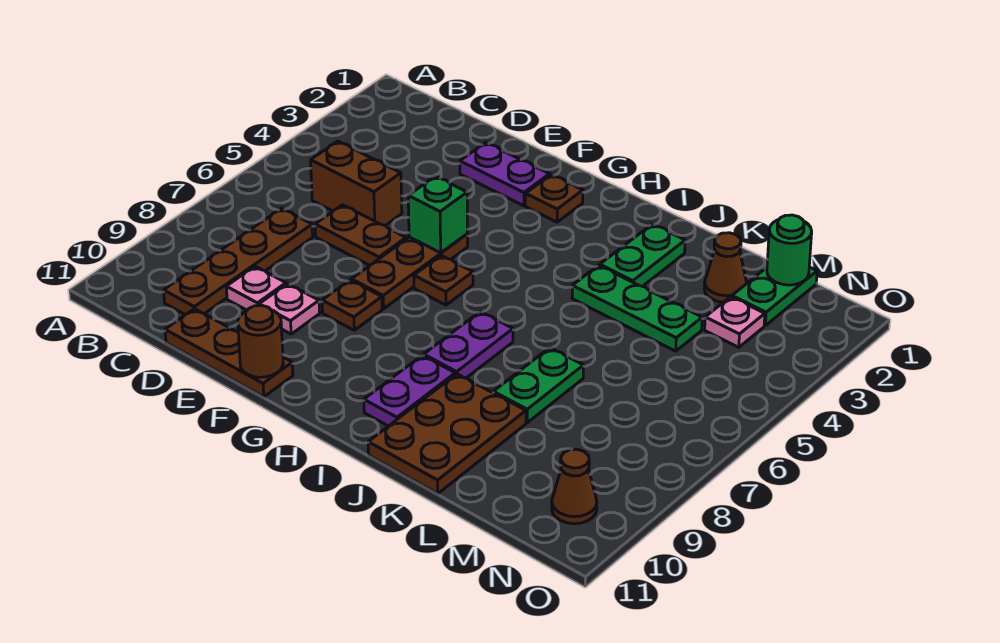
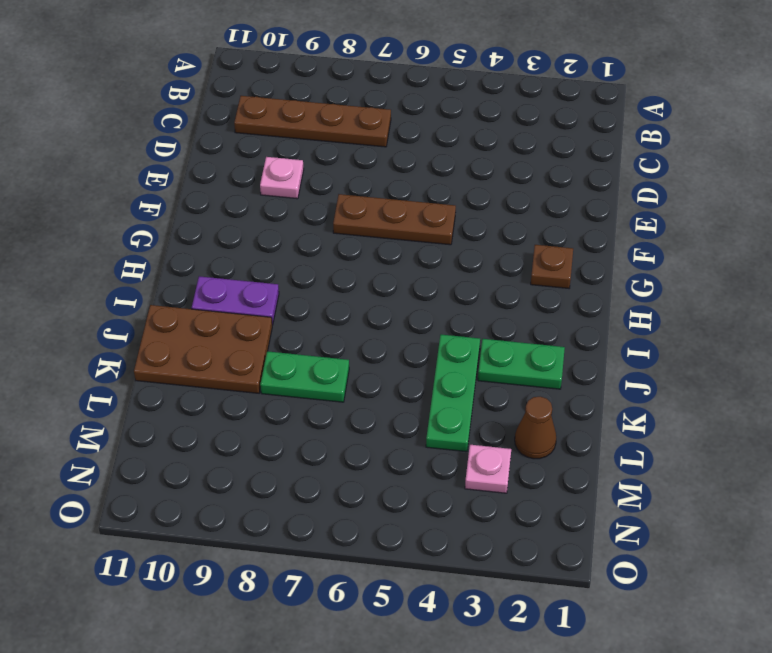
none -> brown 1x2 brick [311,141,402,225]
none -> brown 1x2 plate [315,205,406,265]
none -> pink 1x1 plate [226,266,286,310]

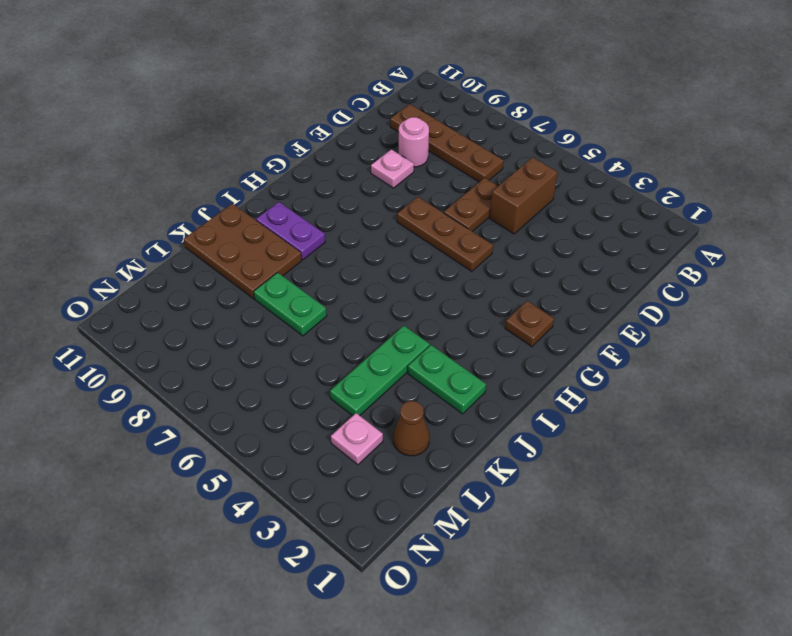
pink 1x1 round brick [399,117,429,167] -> pink 1x1 plate [226,266,286,310]
none -> brown 1x3 plate [165,309,293,397]
none -> purple 1x2 plate [460,143,550,206]
none -> brown 1x1 plate [322,280,382,330]

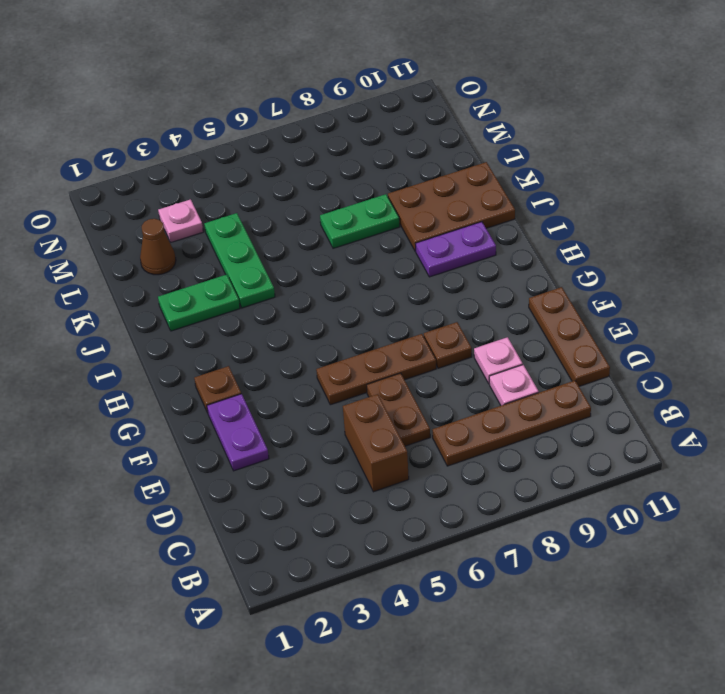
none -> brown 1x1 plate [414,256,473,305]
none -> purple 1x2 plate [424,312,513,378]
none -> green 1x2 plate [732,267,817,325]

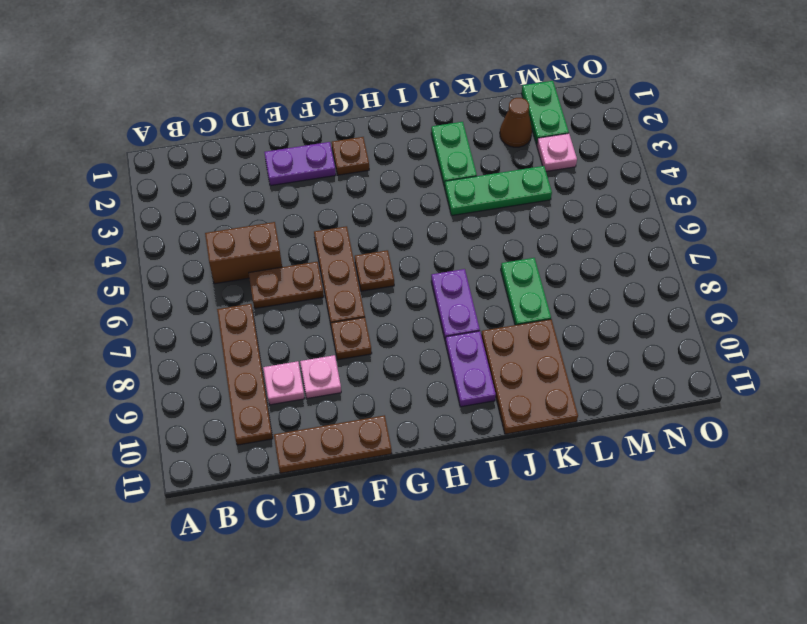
none -> brown 1x1 cone [552,449,597,524]
none -> green 1x1 brick [408,176,468,253]
none -> brown 1x1 round brick [238,305,283,377]

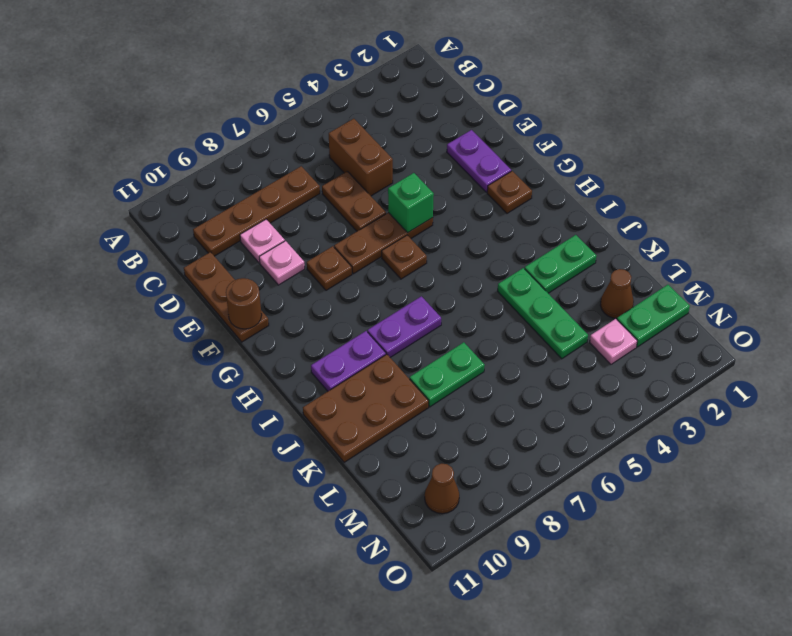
none -> green 1x1 round brick [767,215,812,285]

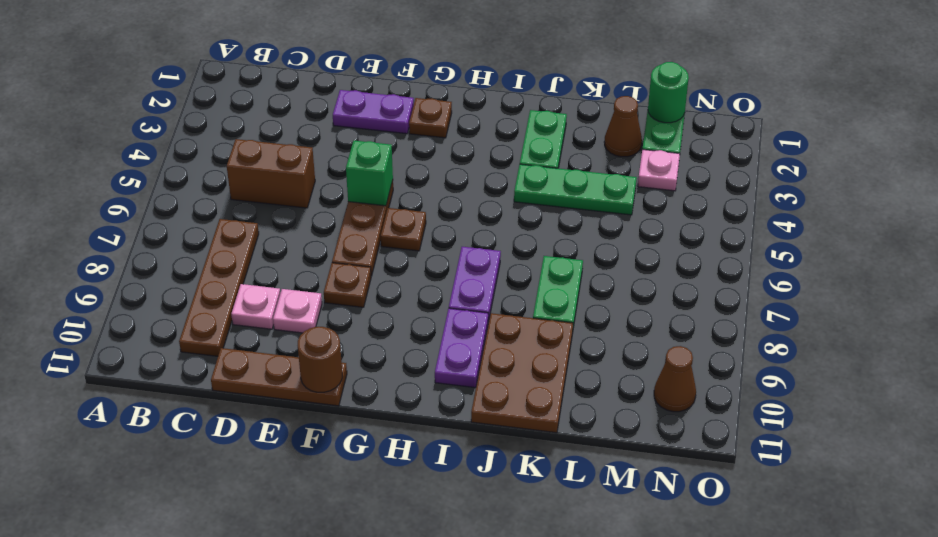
none -> brown 1x2 plate [315,205,406,265]

